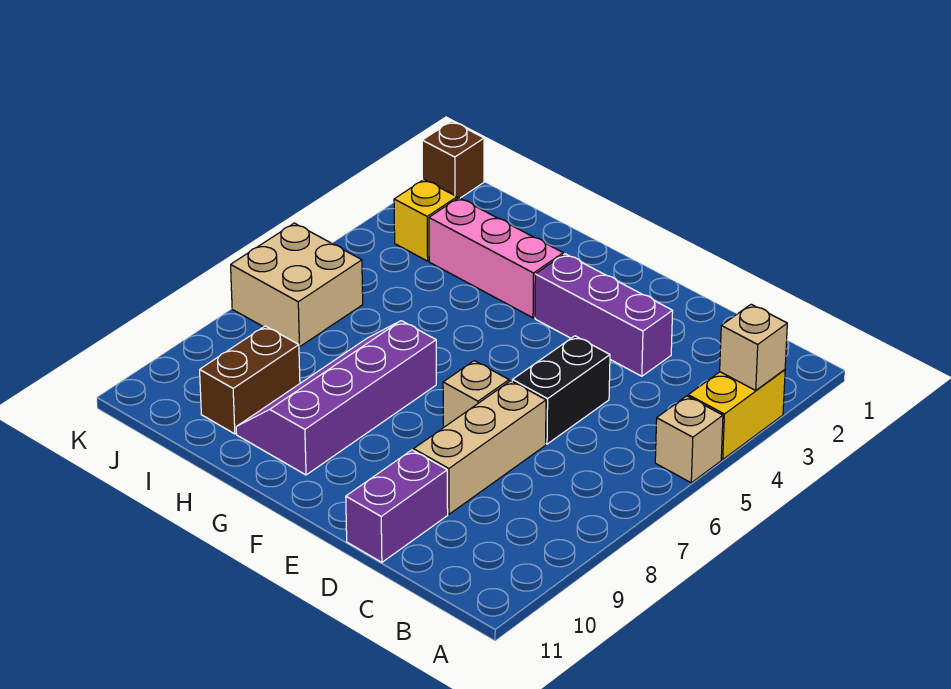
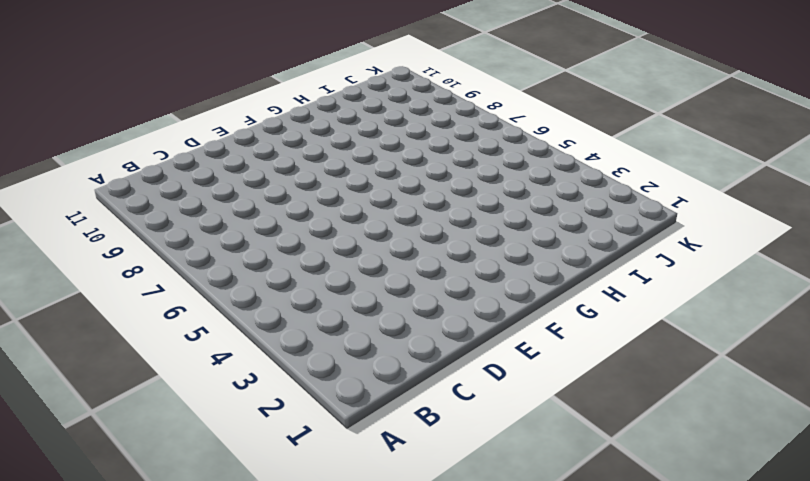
none -> yellow 1x2 brick [688,370,785,459]
none -> tan 1x1 brick [655,396,723,483]
none -> purple 1x3 brick [535,254,673,376]

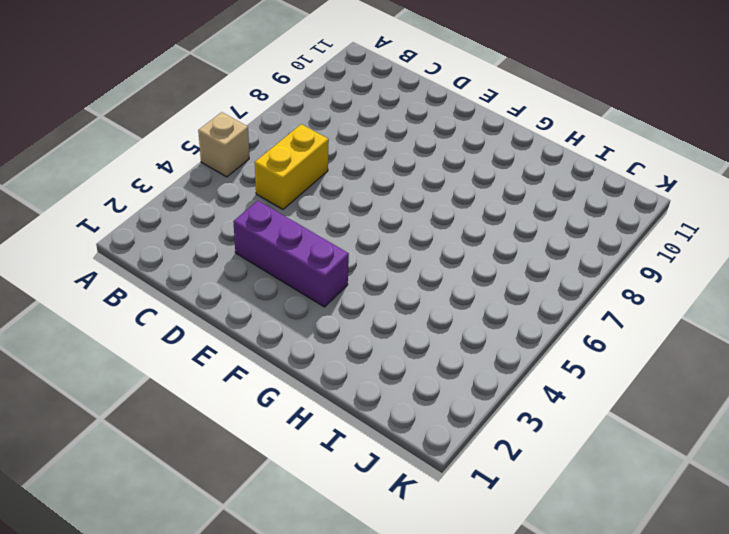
yellow 1x2 brick [255,124,329,209] -> yellow 1x2 brick moved to [688,370,785,459]
none -> black 1x2 brick [512,336,610,444]
none -> tan 1x3 brick [414,381,546,514]
none -> purple 1x2 brick [346,450,448,562]

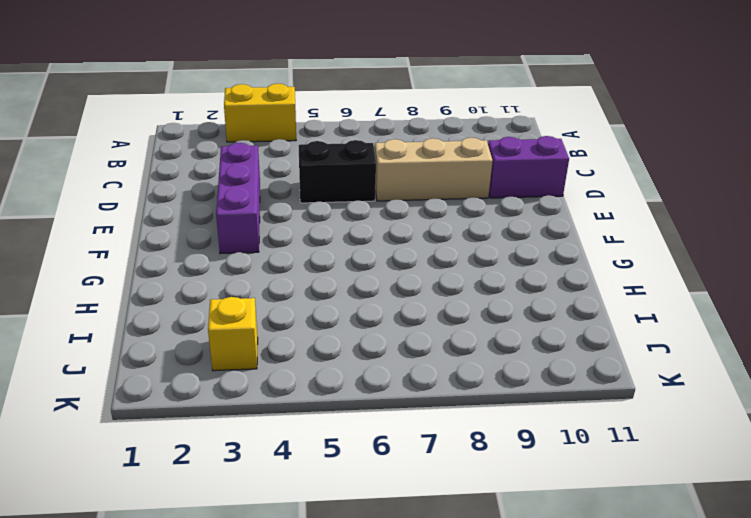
none -> tan 1x1 brick [655,396,723,483]
none -> tan 1x1 brick [443,361,509,428]
none -> pink 1x3 brick [429,198,563,318]

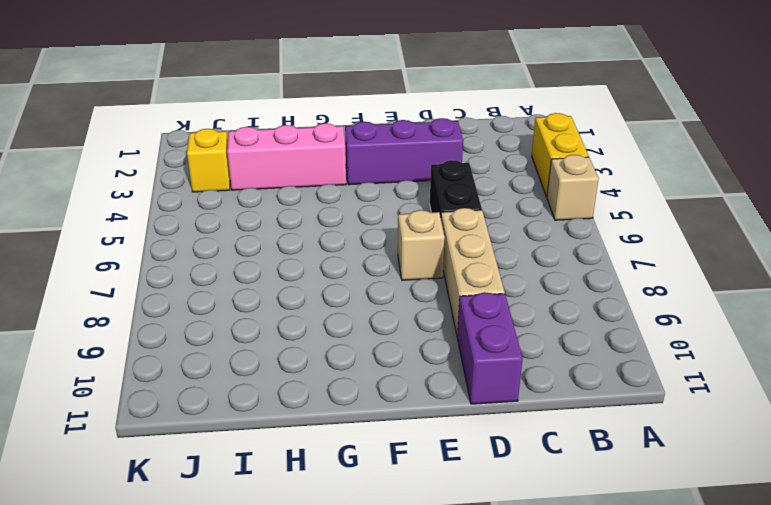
none -> purple 2x4 slope [236,321,436,475]
none -> brown 1x2 brick [200,326,300,434]
none -> tan 2x2 brick [231,223,363,347]

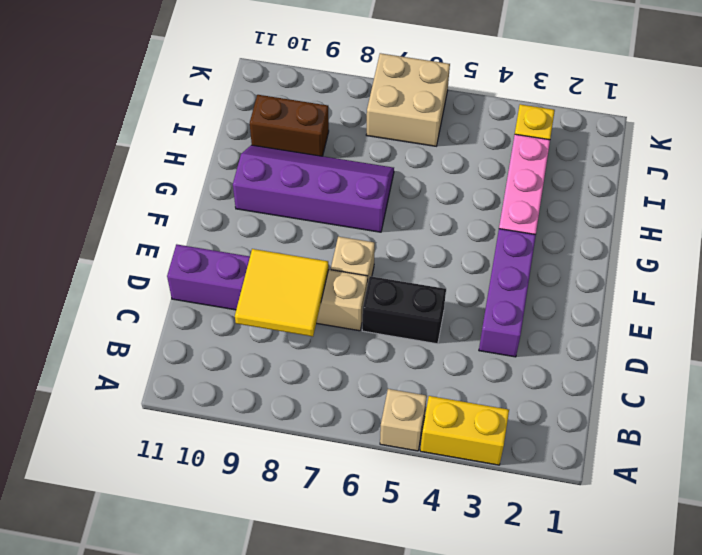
yellow 2x2 tile [235,249,329,336] -> none
none -> brown 1x1 brick [422,121,484,199]
none -> tan 1x1 brick [720,304,787,390]

